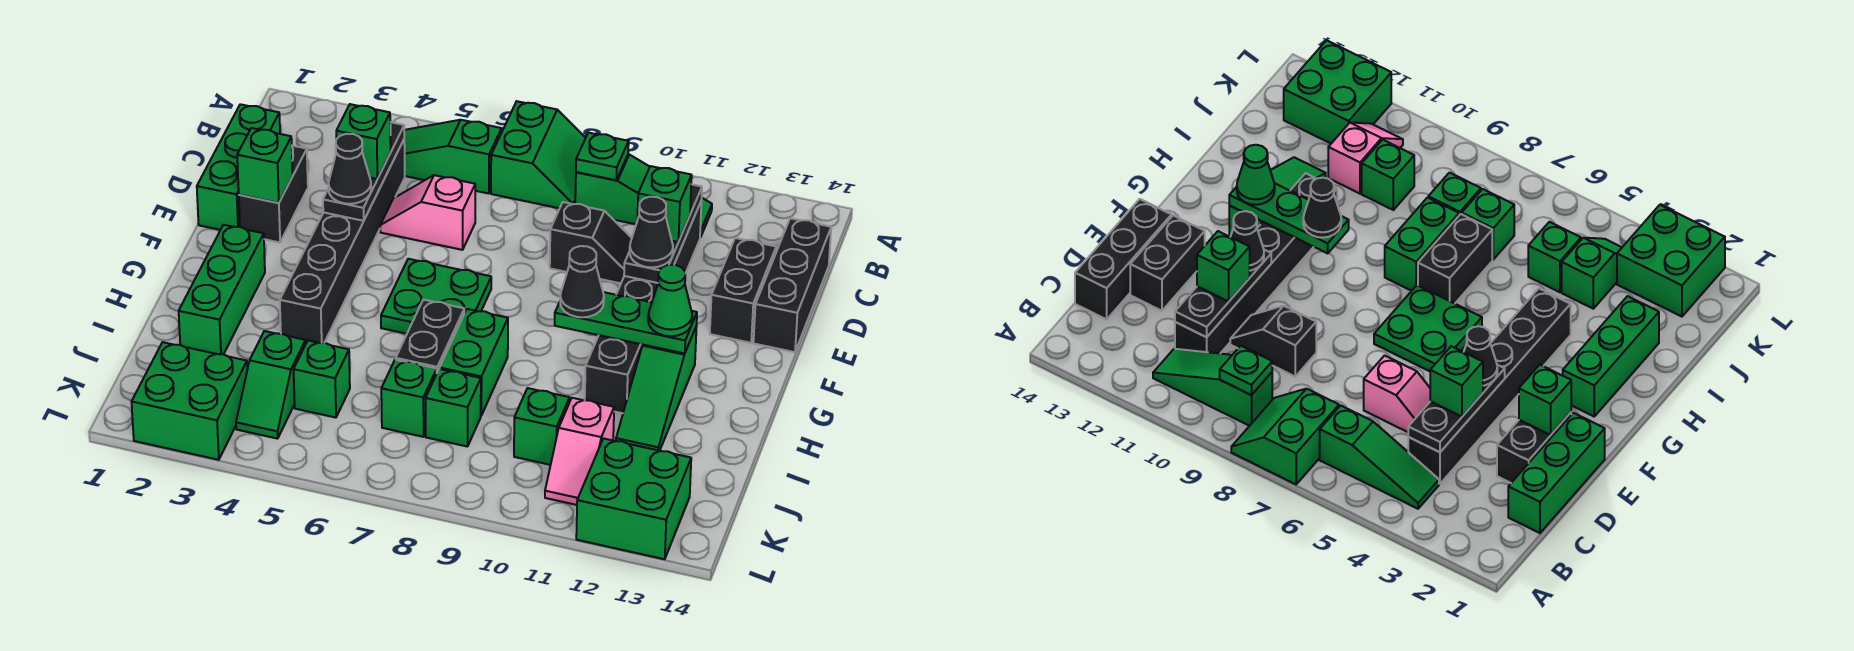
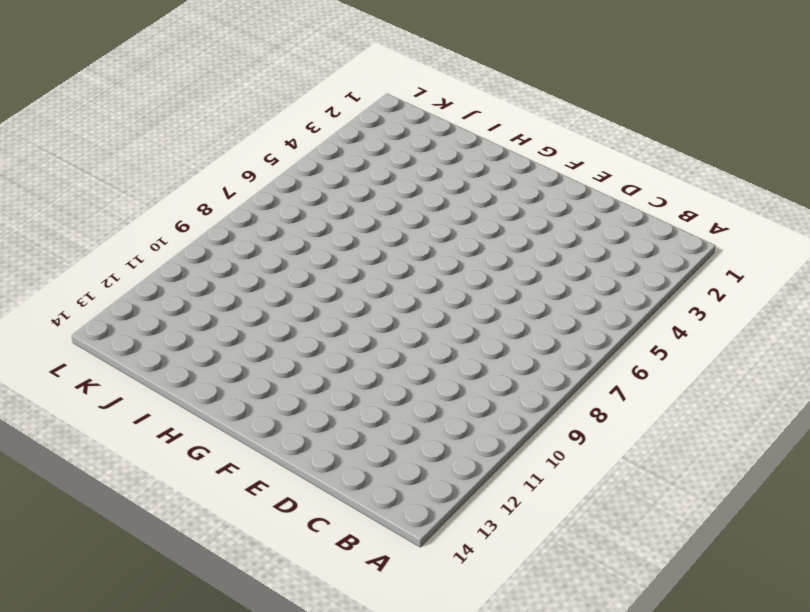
none -> green 2x2 slope [491,101,585,208]
none -> green 1x3 slope [404,120,502,194]
none -> green 1x3 slope [575,154,712,237]
none -> green 1x3 brick [197,104,280,230]

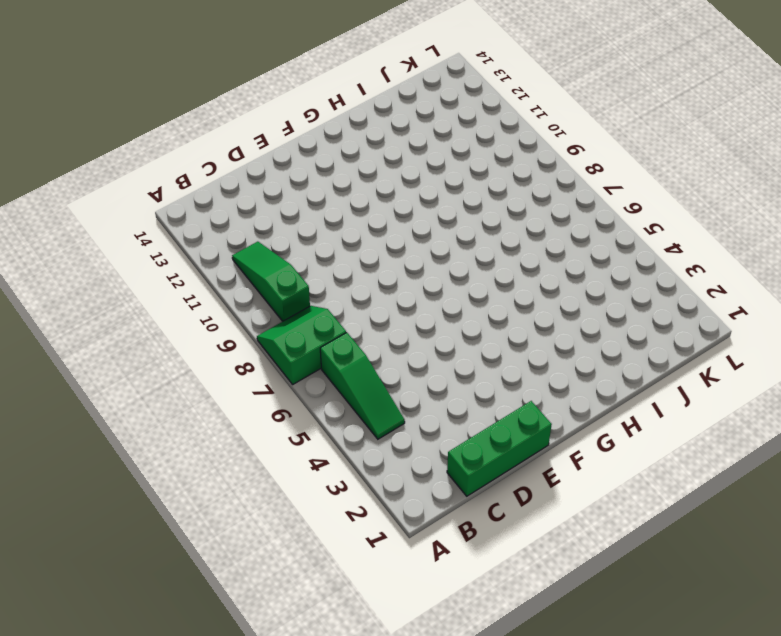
none -> black 1x6 brick [280,140,405,343]
none -> black 1x6 brick [585,200,702,413]
none -> black 1x3 brick [753,218,831,352]
none -> black 1x2 brick [239,146,308,243]

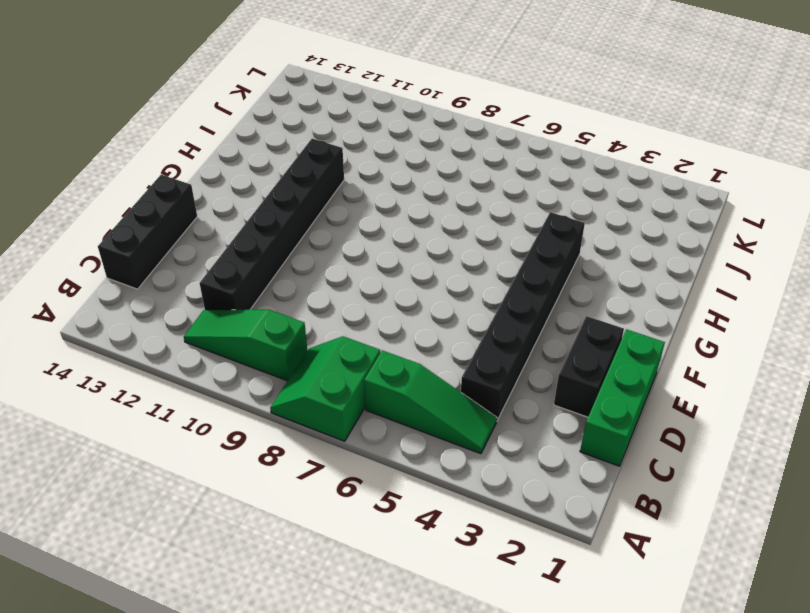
none -> pink 1x2 slope [380,175,475,250]
none -> black 1x2 slope [550,202,632,283]
none -> black 1x2 brick [710,238,776,343]
none -> green 2x2 plate [381,259,491,334]

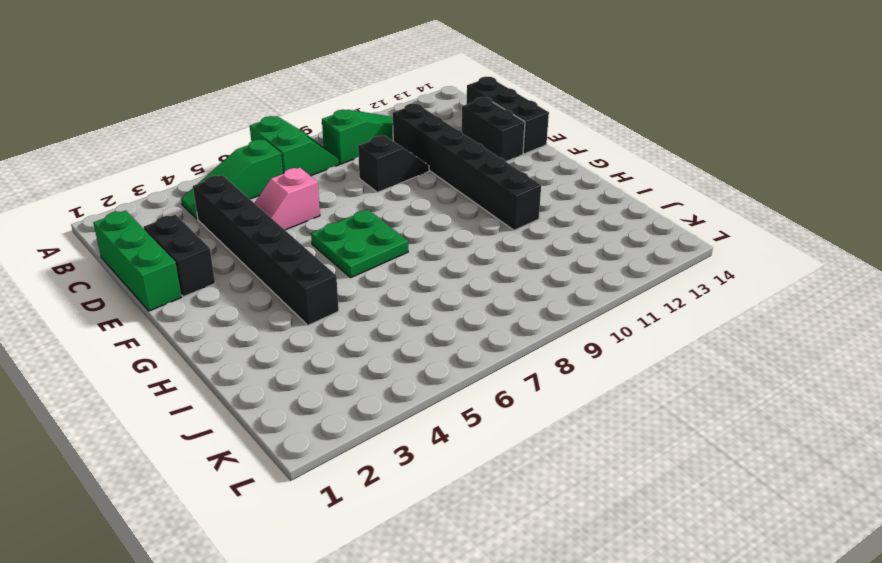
none -> green 1x3 brick [179,225,265,354]
none -> green 1x3 slope [616,326,697,451]
none -> black 1x2 brick [396,300,464,372]
none -> green 1x2 brick [440,309,508,415]

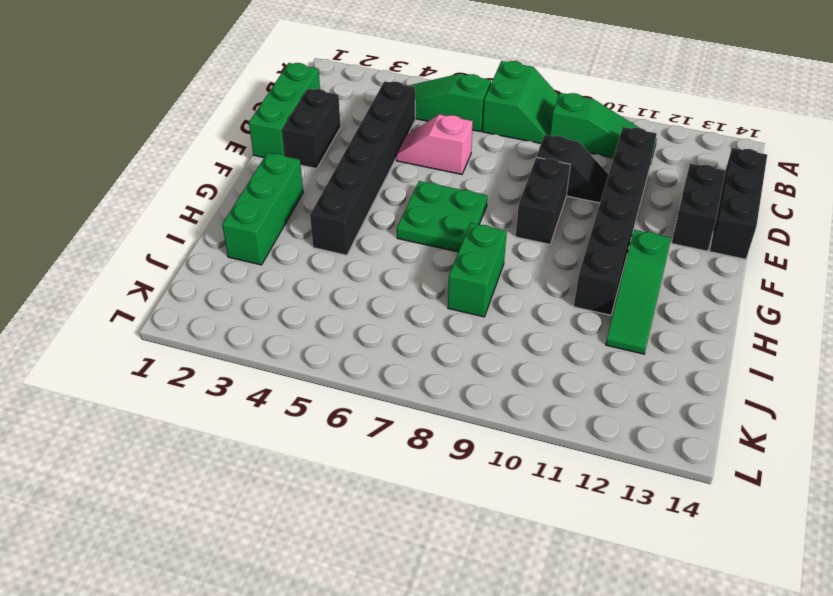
black 1x2 brick [516,157,570,244] -> black 1x2 brick moved to [396,300,464,372]
none -> green 1x2 slope [236,331,306,439]
none -> green 1x1 brick [294,341,350,418]
none -> green 1x1 brick [381,359,437,437]
none -> green 1x1 brick [426,369,481,447]

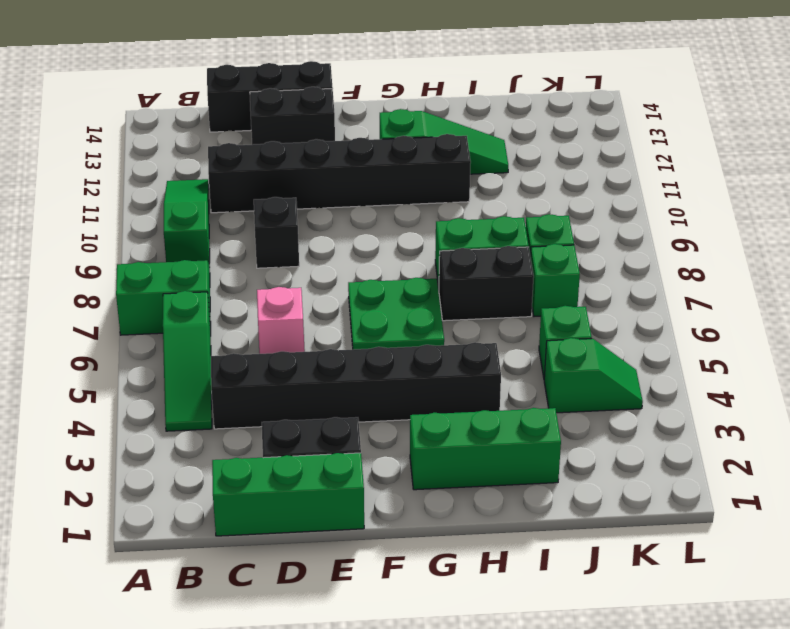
none -> green 1x1 brick [514,388,570,465]
none -> pink 1x2 slope [545,398,614,505]
none -> green 2x2 brick [132,342,247,460]
none -> green 2x2 brick [576,439,691,559]

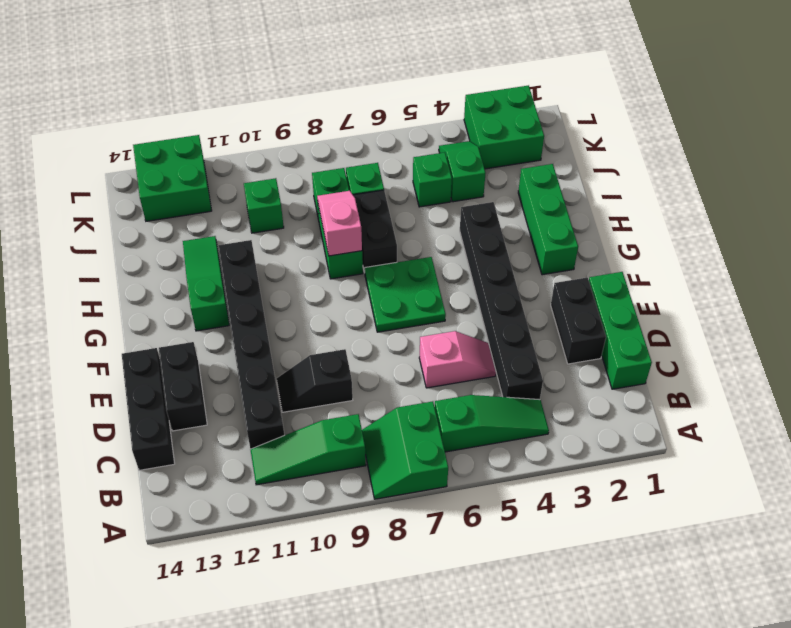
pink 1x2 slope [317,191,362,256] -> pink 1x2 slope moved to [545,398,614,505]
none -> green 1x1 plate [576,133,629,180]
none -> black 1x3 plate [323,122,404,221]
none -> black 1x3 plate [624,184,702,283]
none -> green 1x1 brick [237,128,293,203]

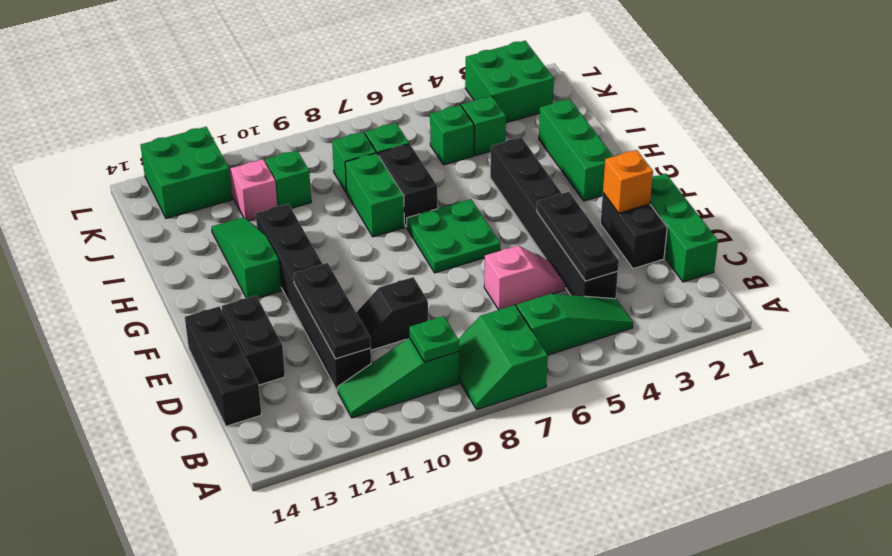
orange 1x1 brick [603,150,653,213] -> green 1x1 brick [237,128,293,203]
none -> green 1x3 plate [555,292,697,353]
none -> green 1x1 brick [336,104,391,179]
none -> green 1x1 brick [637,166,692,242]
none -> black 1x1 cone [328,134,371,204]

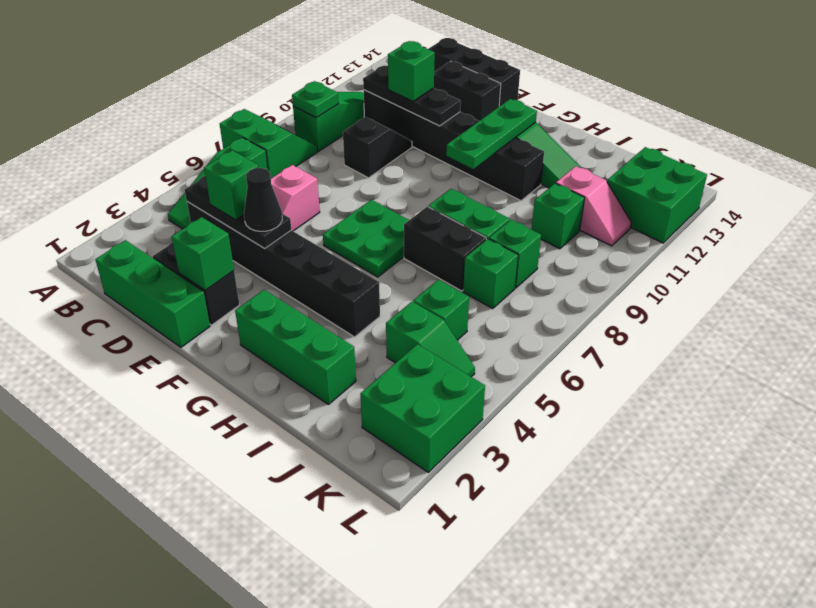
none -> black 1x1 cone [630,197,673,267]
none -> black 1x1 cone [560,246,604,317]
none -> green 1x1 cone [648,265,692,336]

